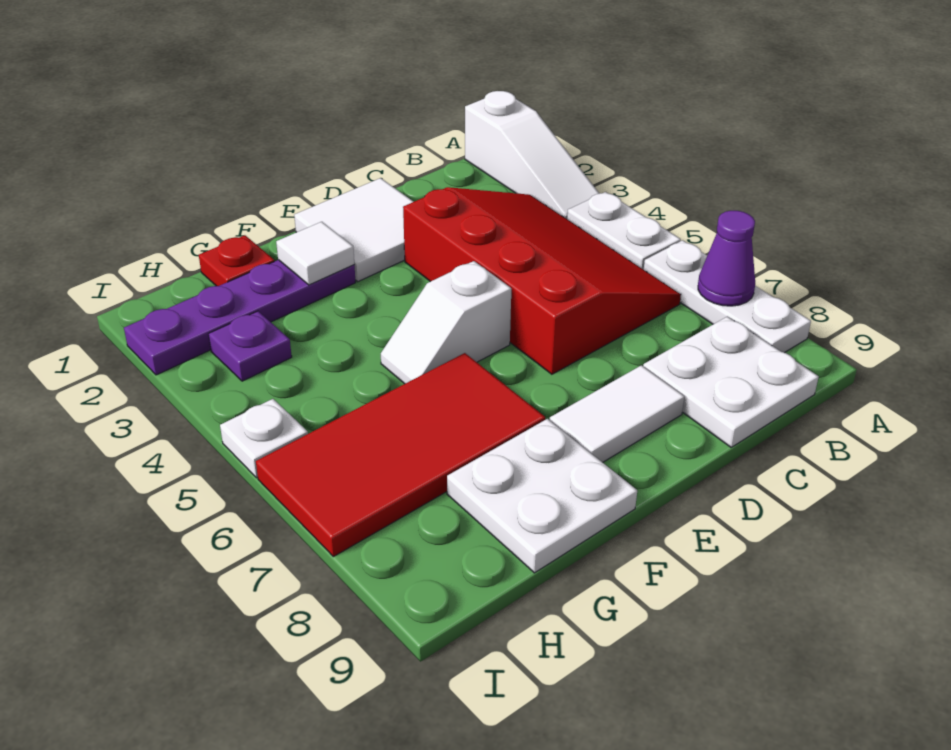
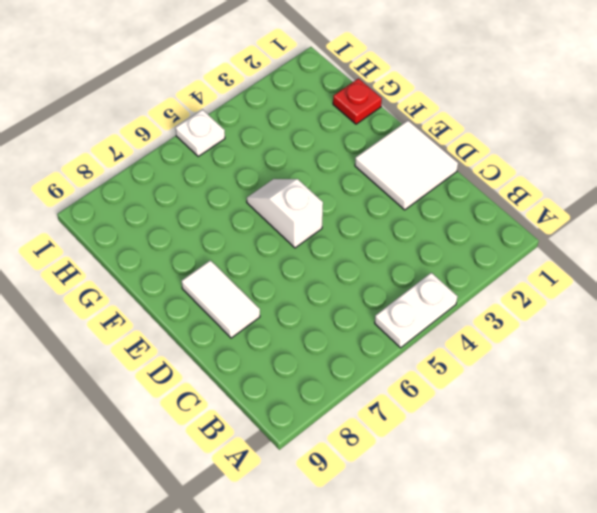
none -> white 1x3 slope [465,91,600,219]
none -> white 1x3 plate [644,240,811,353]
none -> red 3x4 slope [403,187,681,374]

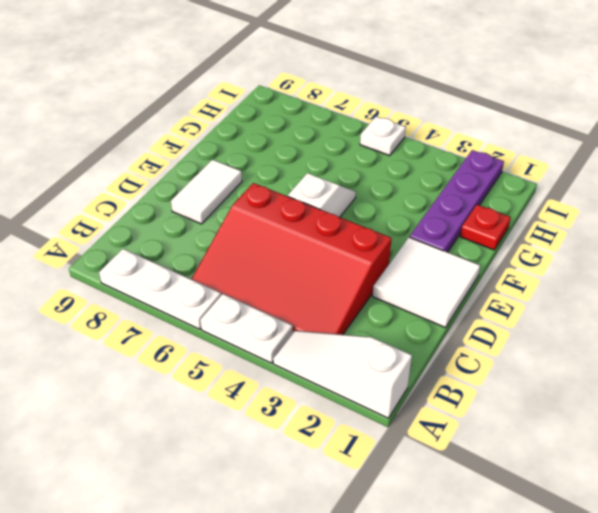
none -> white 2x2 plate [643,316,819,447]
none -> red 2x4 tile [256,353,545,557]
none -> white 2x2 plate [447,419,637,573]

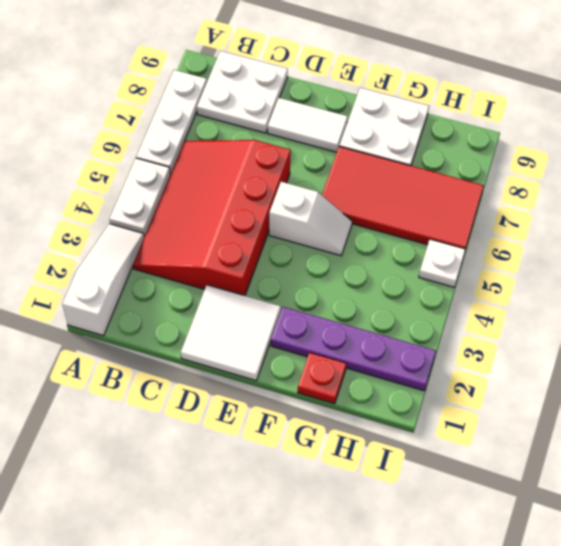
none -> purple 1x1 plate [209,311,292,381]
none -> purple 1x1 cone [698,211,755,306]
none -> white 1x1 tile [276,222,354,285]

